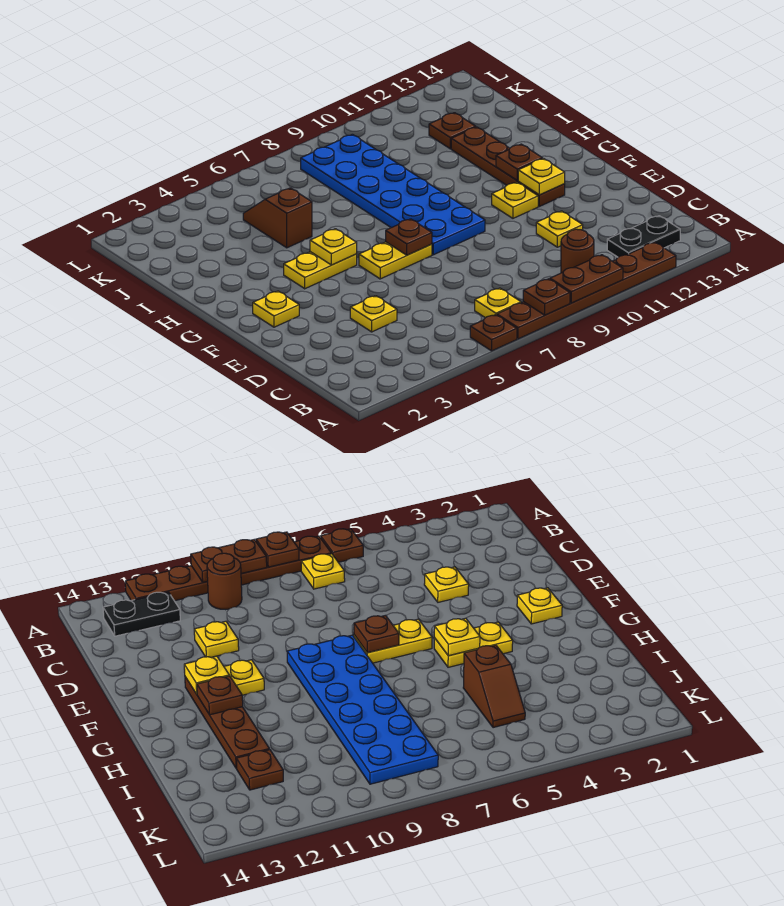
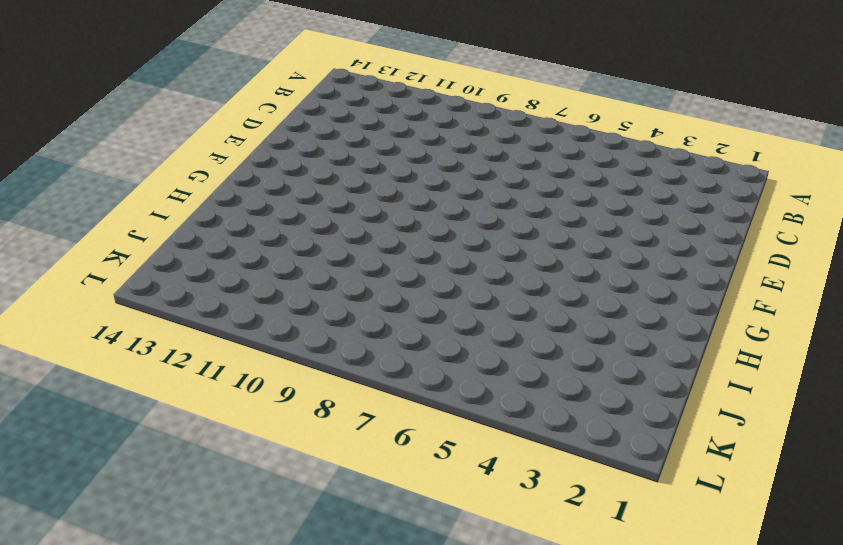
none -> brown 1x1 plate [470,315,517,351]
none -> brown 1x6 plate [497,242,676,339]
none -> yellow 1x1 plate [475,288,521,318]

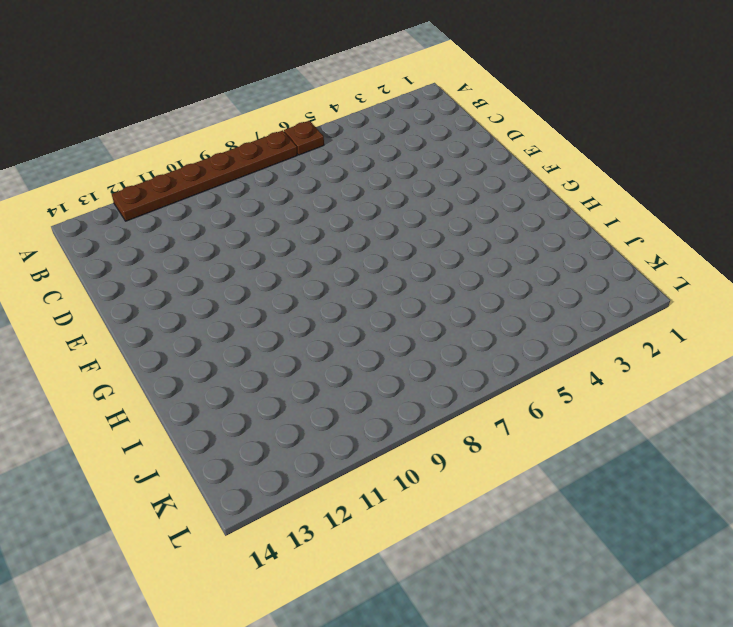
none -> yellow 1x1 plate [475,288,521,318]
none -> brown 1x1 round brick [561,229,594,273]
none -> black 1x2 plate [607,216,680,257]

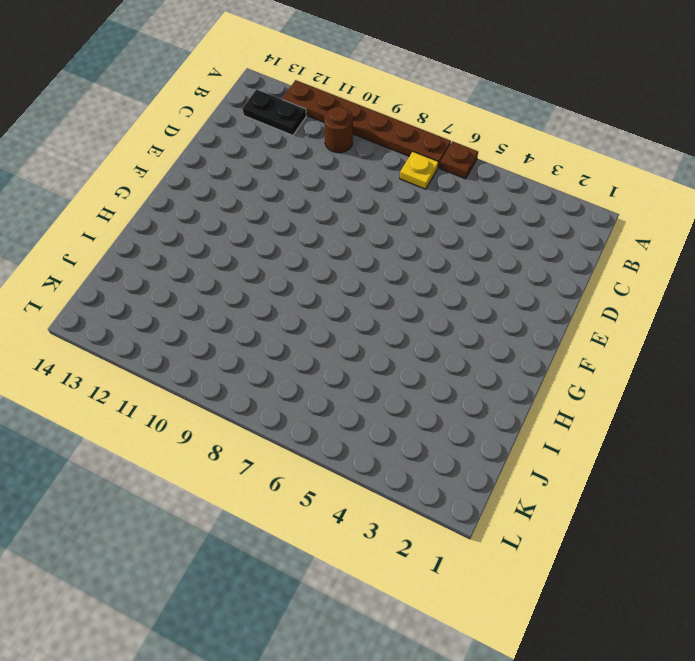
none -> yellow 1x1 plate [350,296,397,332]
none -> yellow 1x1 plate [536,211,583,247]
none -> yellow 1x1 plate [253,291,299,327]

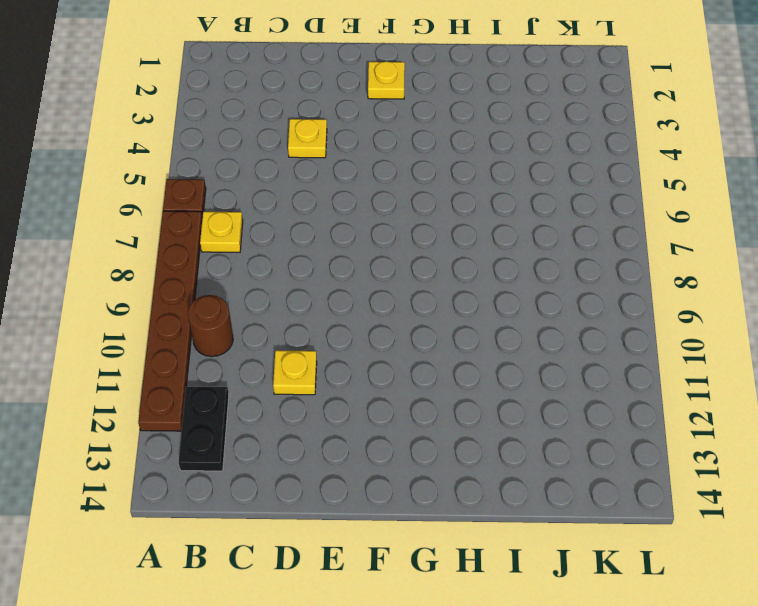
none -> yellow 1x2 plate [359,242,432,279]
none -> blue 2x6 plate [301,134,485,255]
none -> yellow 1x1 plate [492,182,538,218]

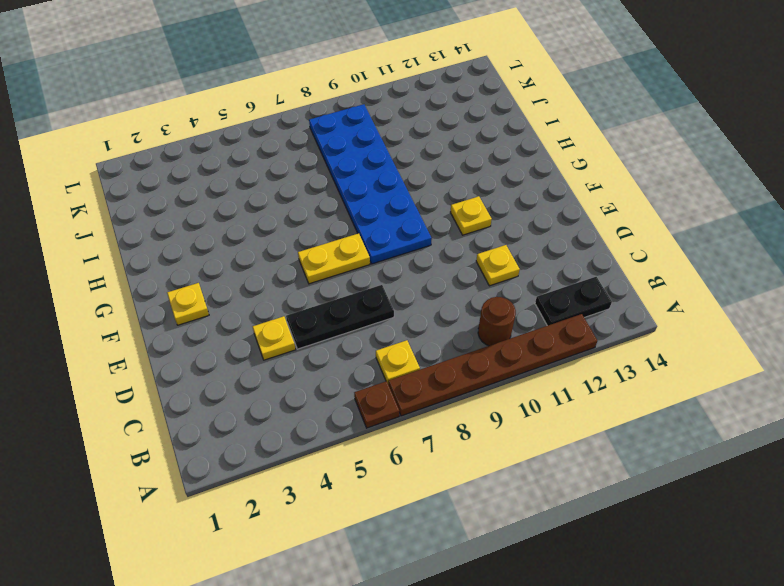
black 1x3 plate [286,285,394,349] -> none
none -> brown 1x4 plate [451,127,565,206]
none -> yellow 1x2 plate [284,252,357,289]
none -> brown 1x2 slope [243,188,312,248]

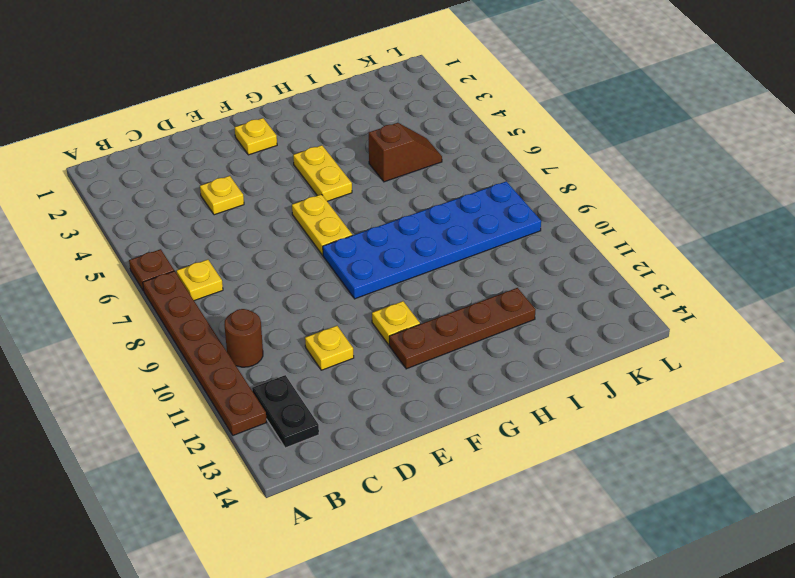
none -> brown 1x1 plate [429,113,476,149]
none -> brown 1x1 plate [523,279,570,315]
none -> brown 1x2 plate [550,255,623,303]

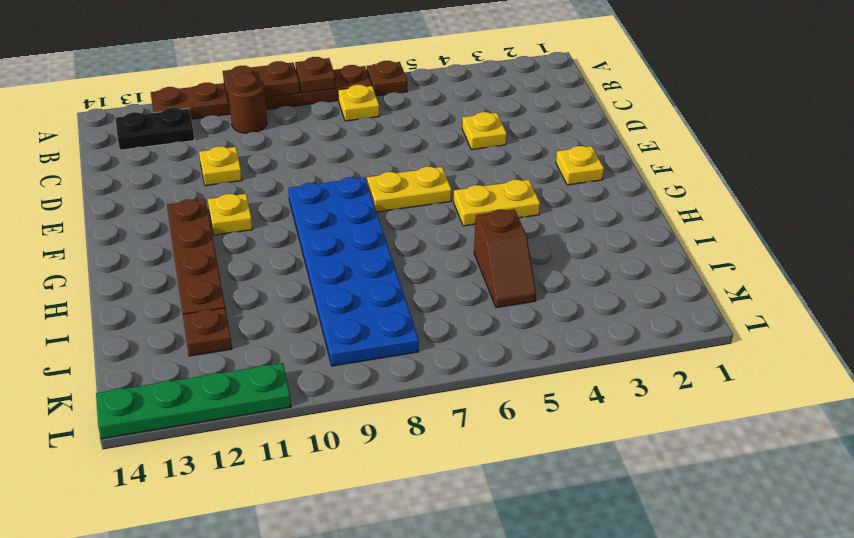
green 1x4 plate [96,363,291,439] -> none
none -> brown 1x1 plate [386,219,432,255]
none -> yellow 1x1 plate [518,159,565,195]
none -> yellow 1x1 plate [310,229,357,265]

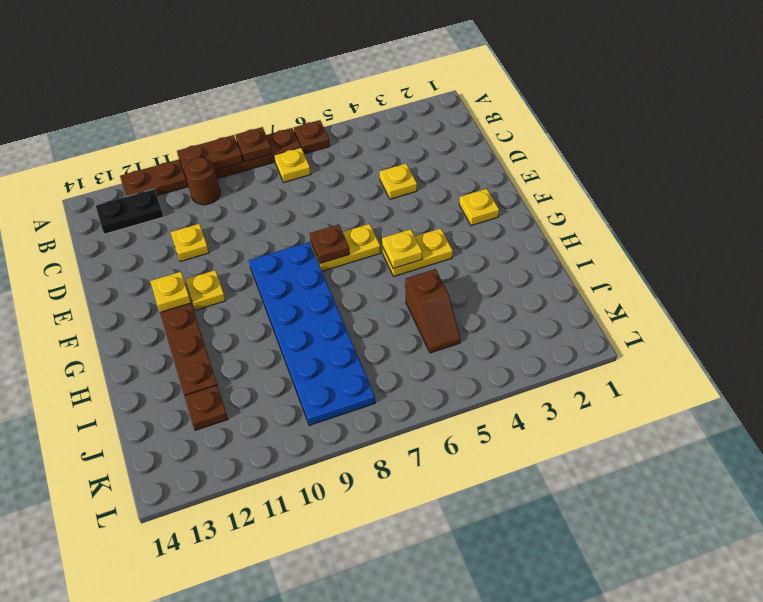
none -> brown 1x1 plate [496,144,542,180]

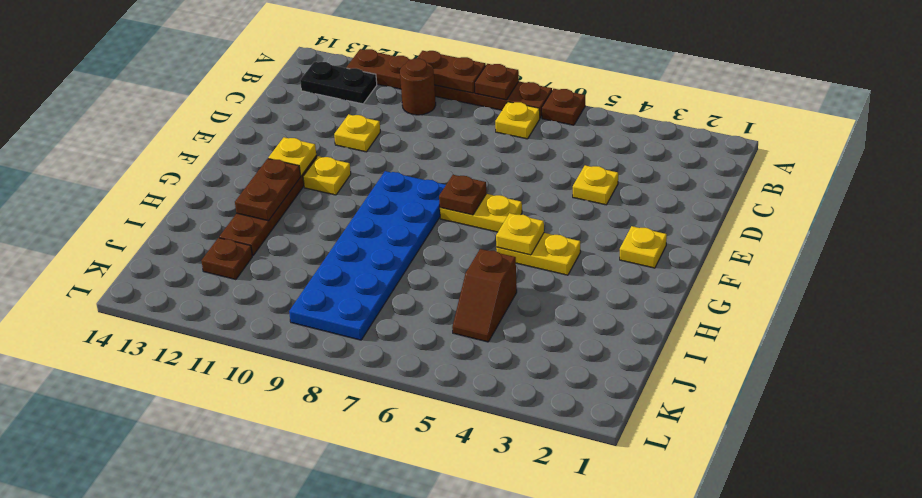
brown 1x2 plate [235,159,301,221] -> brown 1x1 plate [496,144,542,180]

